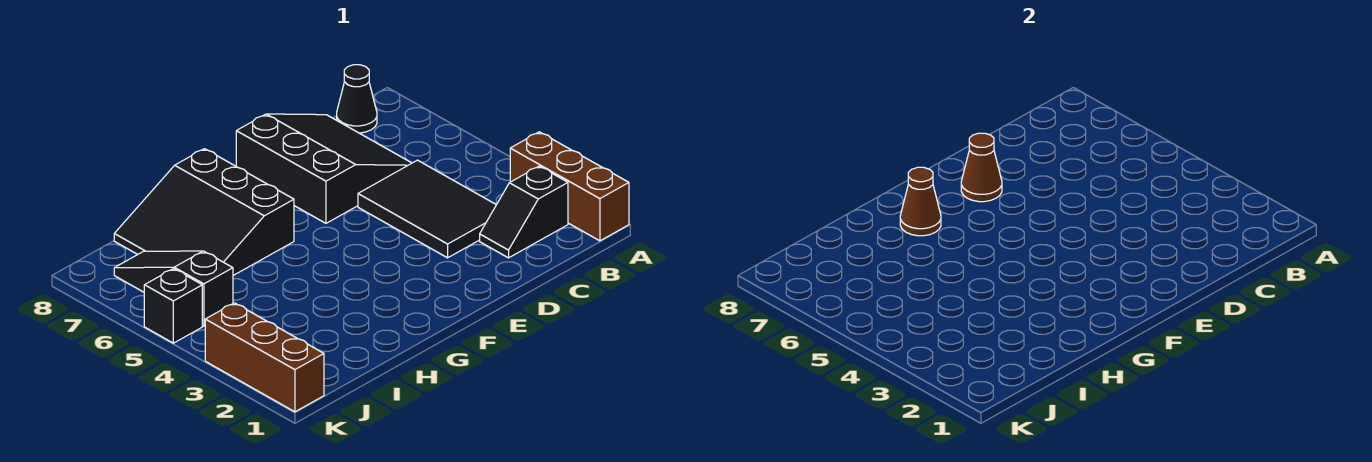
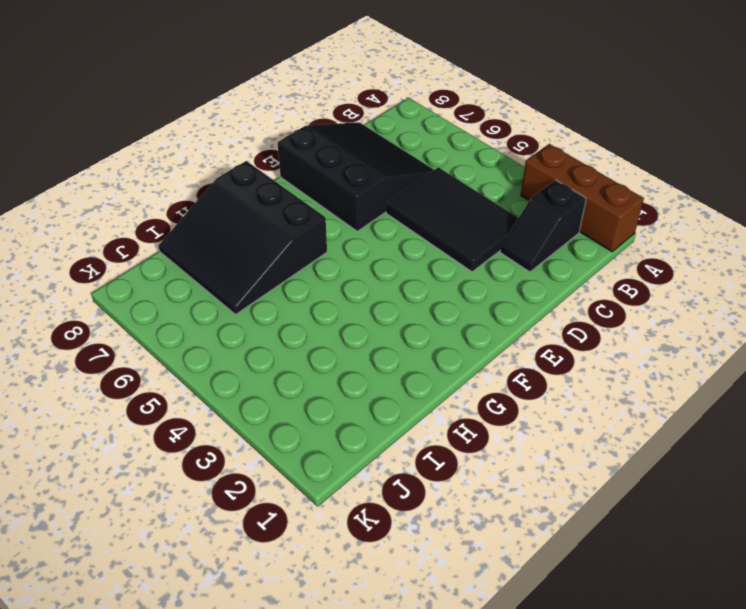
none -> black 1x1 cone [337,65,377,133]
none -> black 1x3 slope [114,251,233,326]

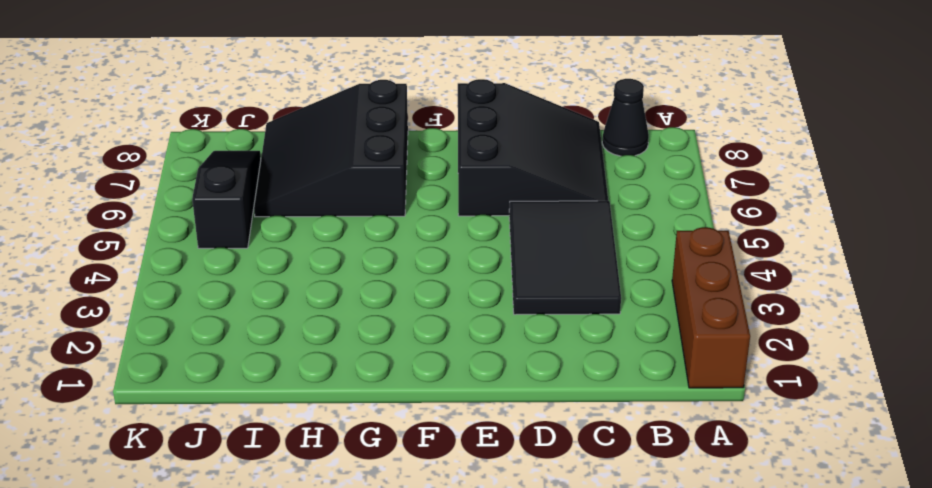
none -> black 1x2 slope [480,166,568,258]
none -> brown 1x3 brick [205,303,324,412]

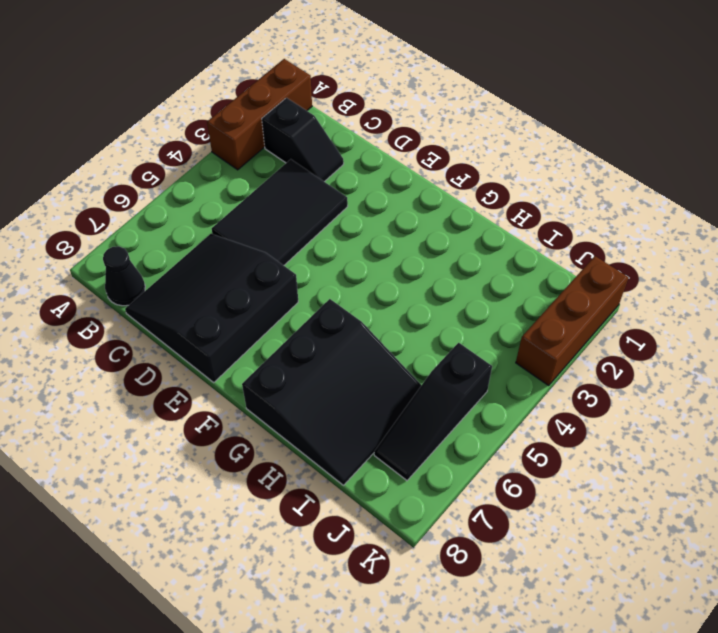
none -> black 1x1 brick [144,269,202,343]
none -> brown 1x1 cone [961,133,1002,202]

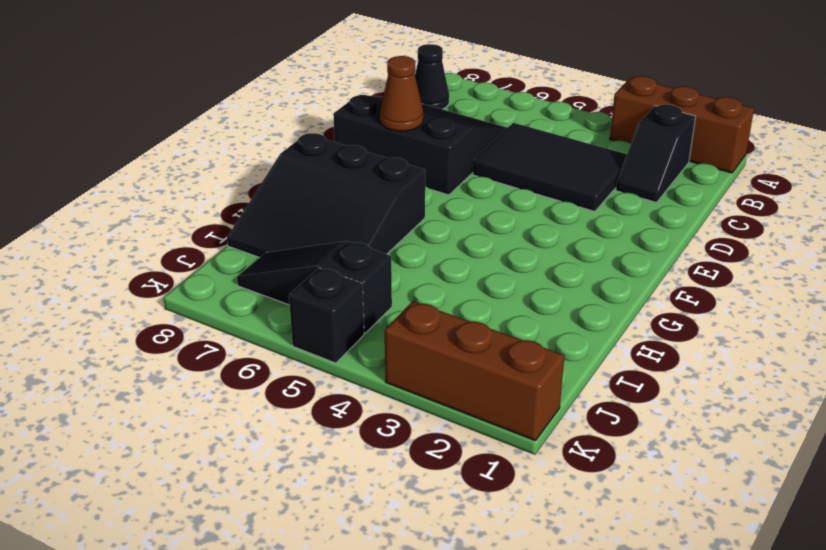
none -> brown 1x1 cone [900,167,941,236]

